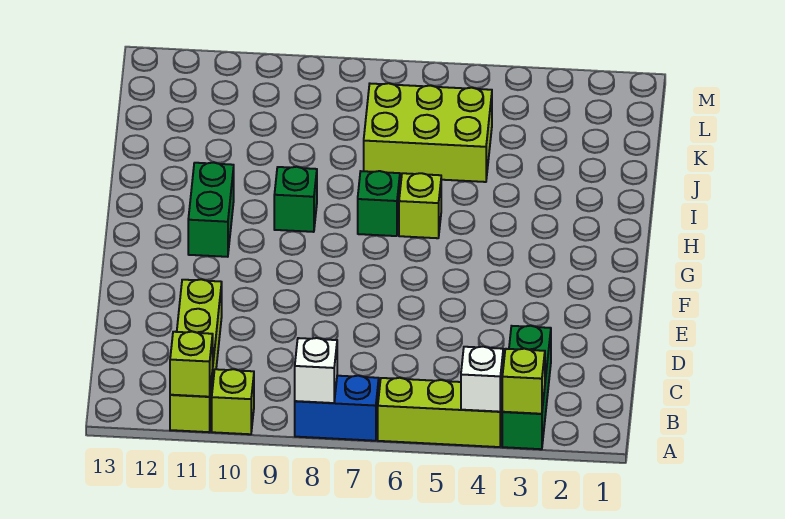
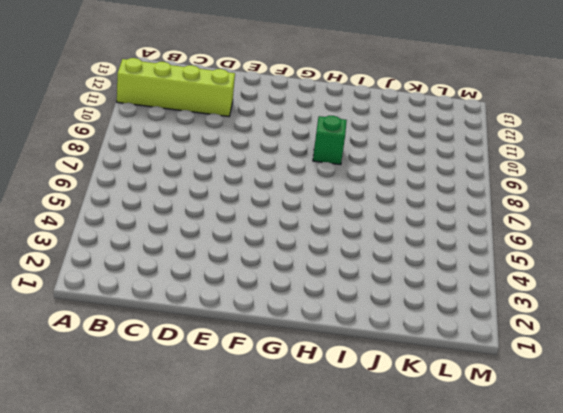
none -> green 1x3 brick [502,326,551,449]
none -> lime 1x3 brick [378,378,502,447]
none -> blue 1x2 brick [295,376,379,441]

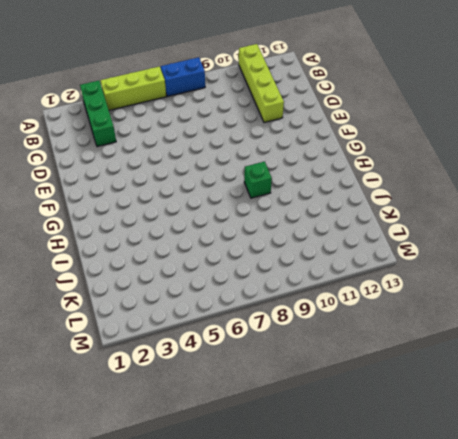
none -> lime 1x1 brick [212,369,254,434]
none -> green 1x2 brick [188,163,234,257]
none -> lime 1x1 brick [399,173,441,238]

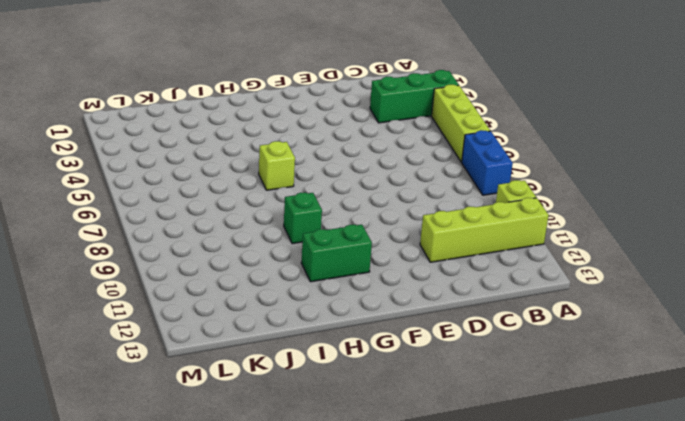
none -> green 1x1 brick [358,171,400,236]
none -> lime 2x3 brick [364,83,492,182]
none -> lime 1x1 brick [502,349,545,414]

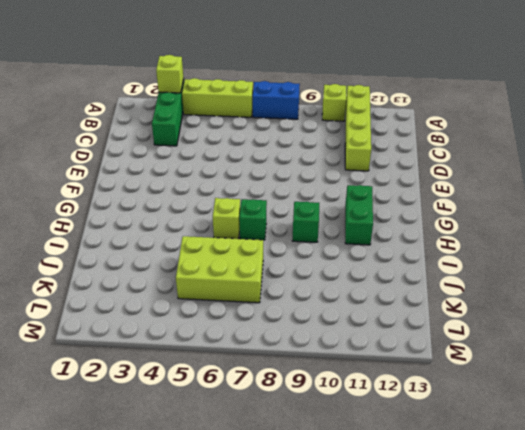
none -> white 1x1 brick [461,347,503,412]
none -> white 1x1 brick [295,338,337,403]
none -> lime 1x1 brick [170,332,213,397]

